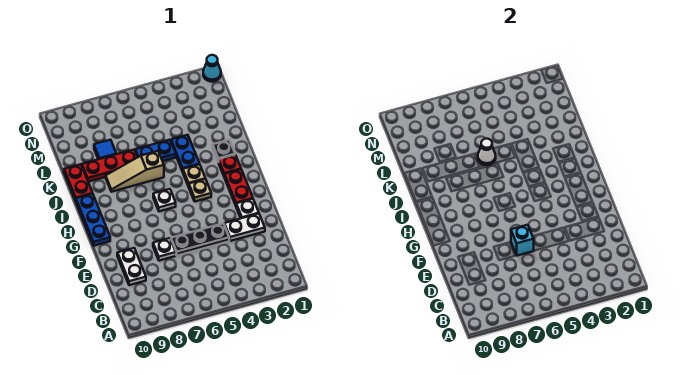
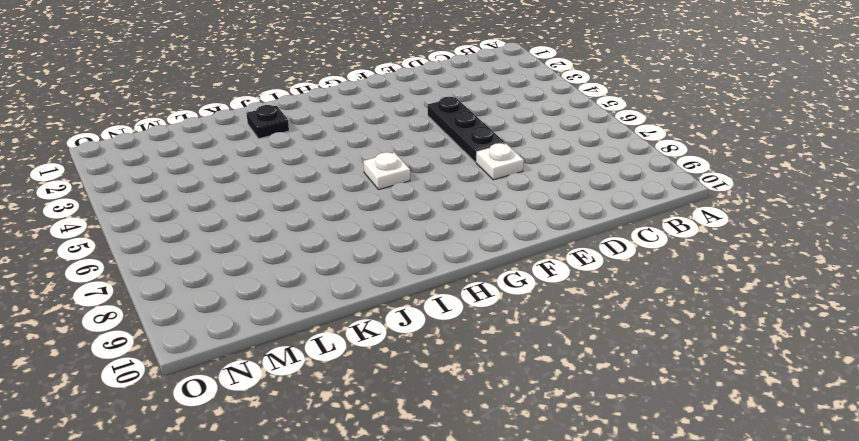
none -> white 1x2 plate [117,248,146,285]
none -> white 1x2 plate [224,214,265,241]
none -> white 1x1 plate [236,199,259,218]

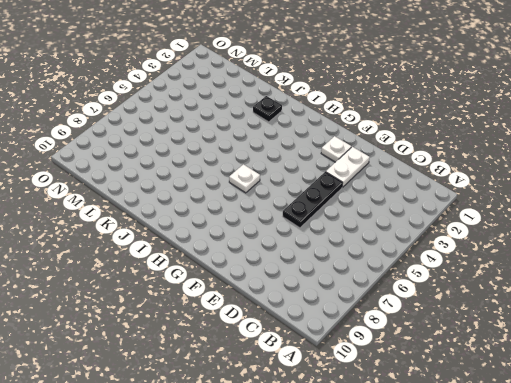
none -> white 1x2 plate [117,248,146,285]
none -> white 1x1 plate [153,238,176,261]
none -> red 1x2 plate [224,169,253,205]

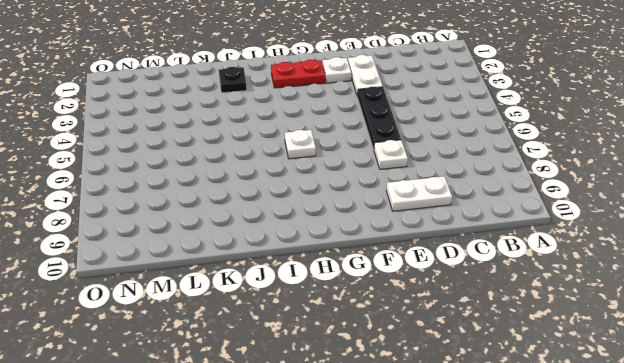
none -> blue 1x3 plate [76,194,110,246]
none -> tan 1x1 plate [189,179,211,201]
none -> red 1x1 plate [219,154,241,175]

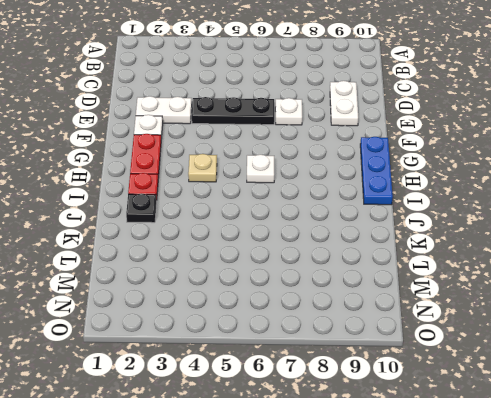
none -> tan 1x1 plate [183,164,206,187]
none -> blue 1x2 plate [171,135,199,172]
none -> tan 1x3 slope [106,151,164,192]

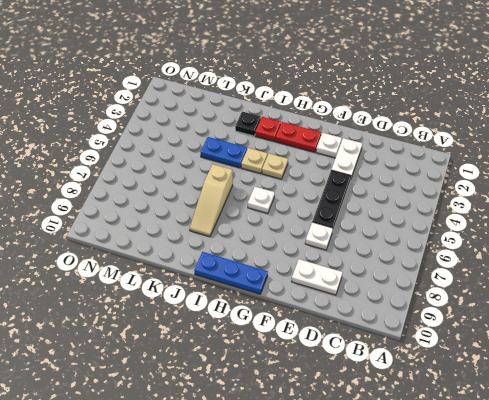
none -> red 1x2 plate [64,164,93,201]
none -> blue 1x2 plate [135,140,176,161]
none -> red 1x3 plate [82,150,138,182]

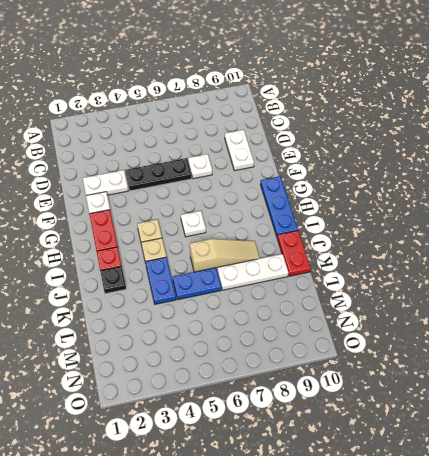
white 1x3 plate [217,254,288,290] -> red 1x3 plate [82,150,138,182]
none -> blue 1x1 tile [94,140,116,159]
none -> cyan 1x1 cone [203,55,221,82]
none -> cyan 1x1 brick [511,225,534,256]

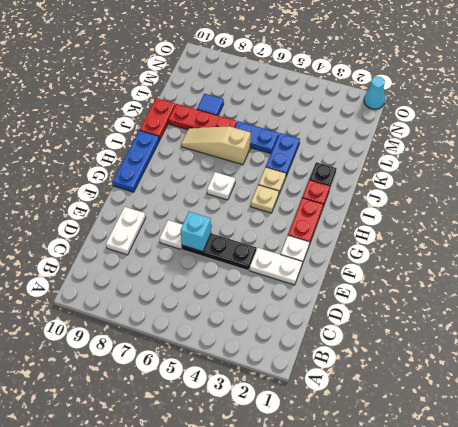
none -> white 1x1 cone [478,139,496,165]

